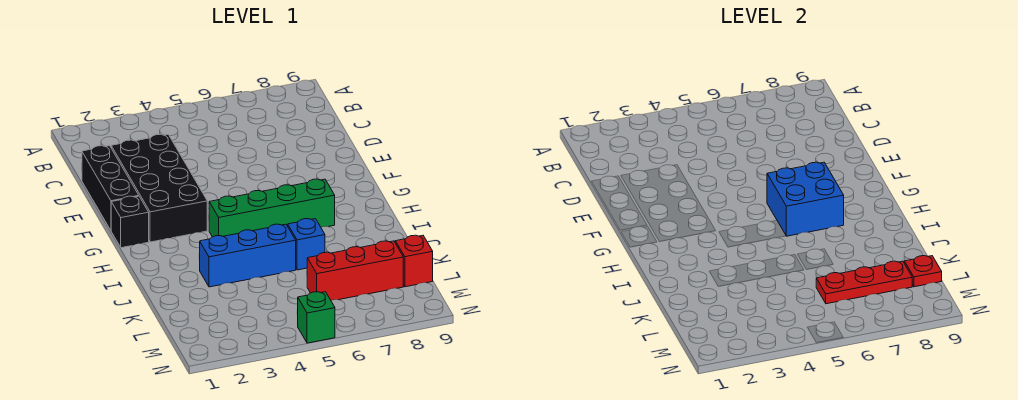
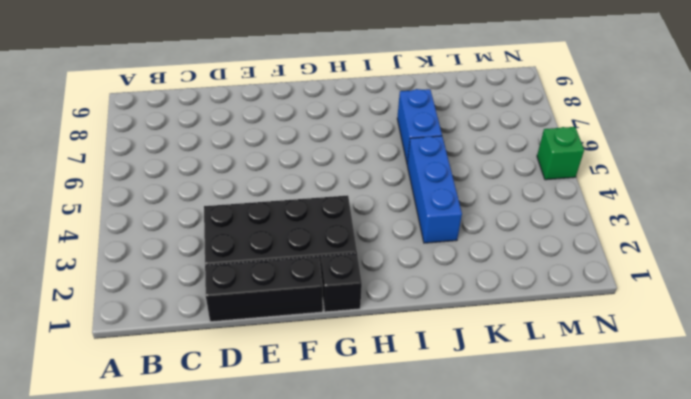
blue 1x2 brick [397,89,442,164] -> blue 1x1 brick [288,219,325,270]
none -> green 1x4 brick [209,179,335,237]
none -> red 1x3 brick [307,241,403,300]
none -> red 1x1 brick [395,235,433,287]

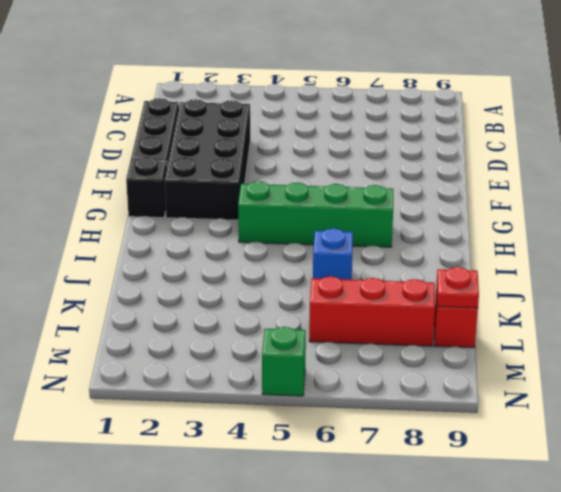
none -> blue 1x3 brick [200,224,296,287]
none -> blue 2x2 brick [767,162,844,236]
none -> red 1x3 plate [816,261,912,304]

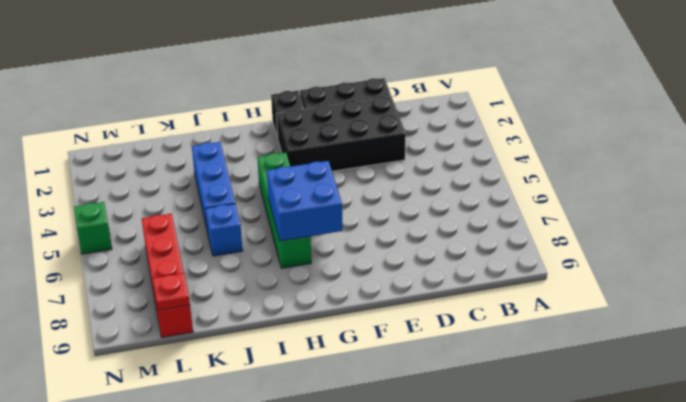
none -> red 1x3 plate [816,261,912,304]

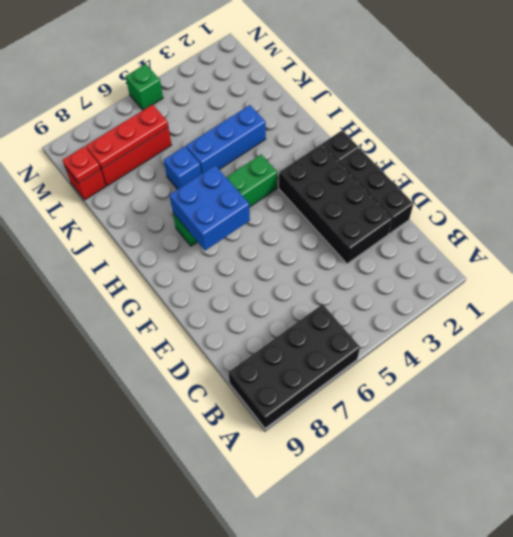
black 2x4 brick [228,304,360,428] -> none

